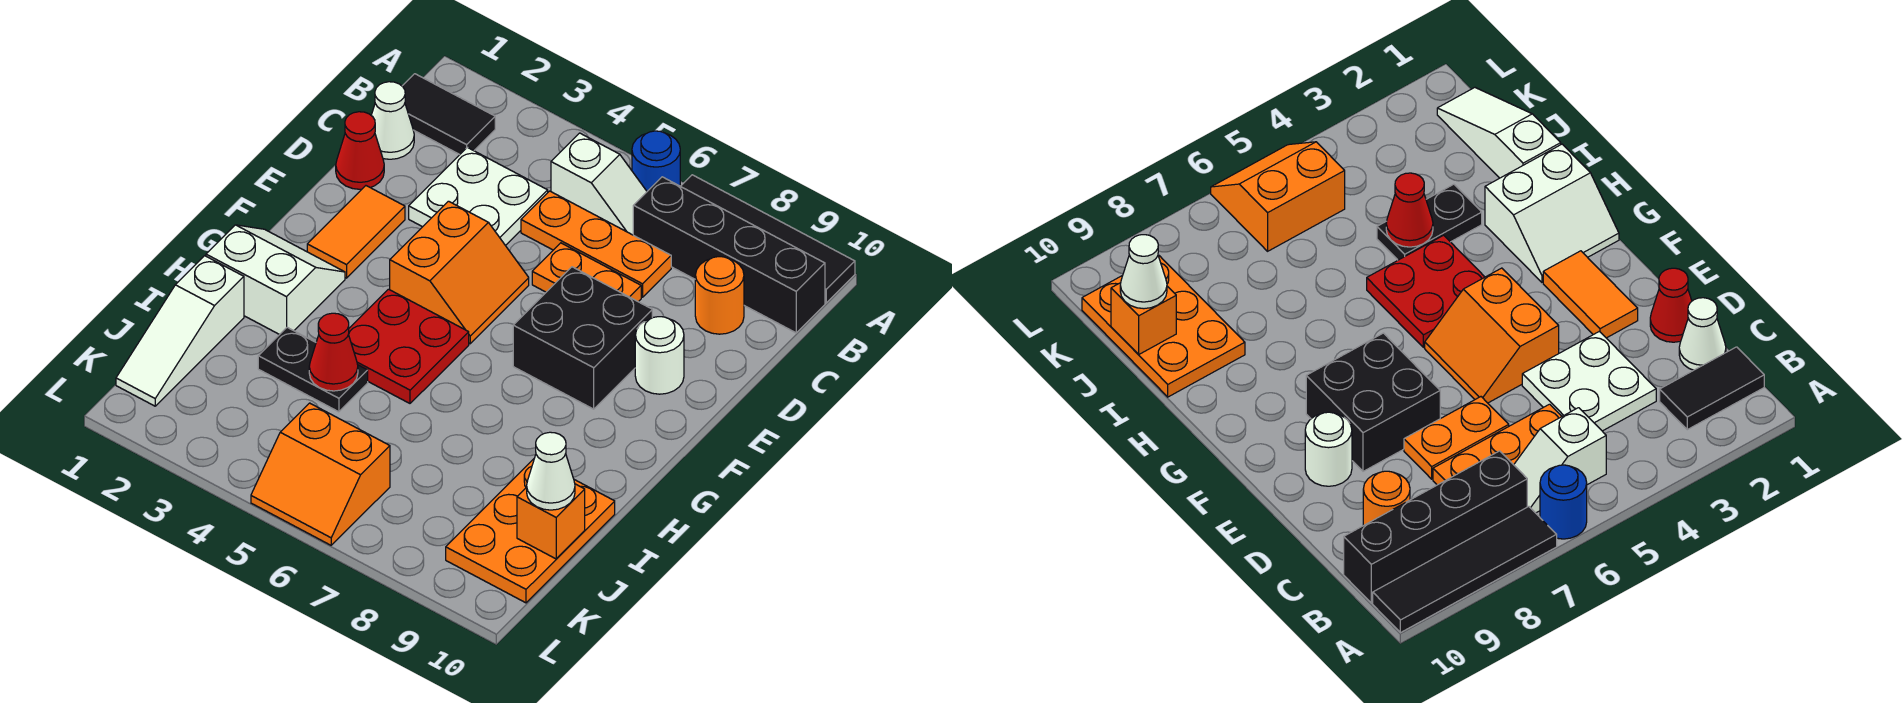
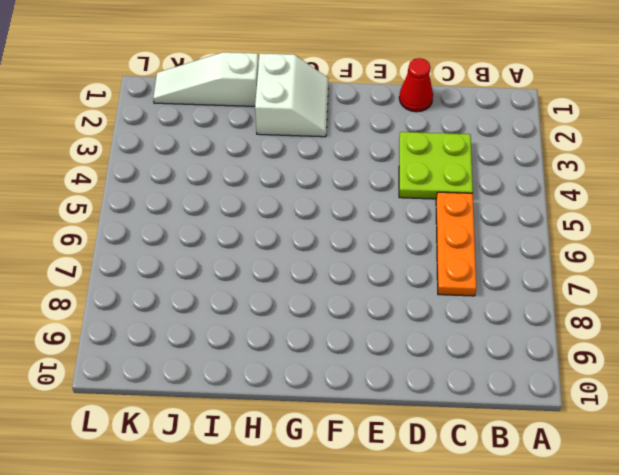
lime 2x2 plate [399,132,473,199] -> white 2x2 plate [409,147,548,246]
none -> blue 1x1 round brick [632,131,680,191]
none -> black 1x4 tile [681,175,855,303]
none -> black 1x2 tile [403,74,495,155]

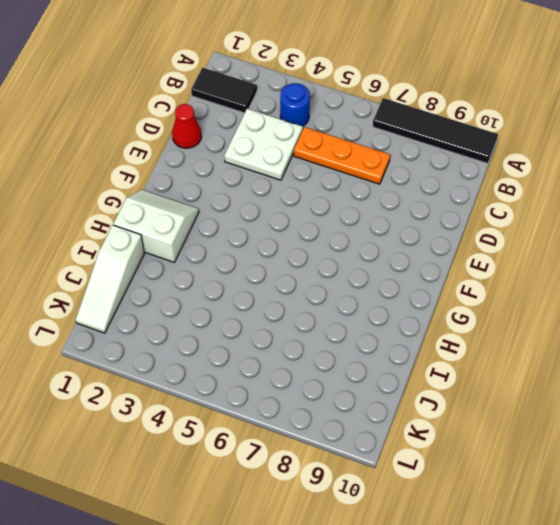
blue 1x1 round brick [280,83,310,126] -> blue 1x1 round brick moved to [632,131,680,191]
none -> white 1x2 slope [551,133,647,235]
none -> black 1x4 brick [633,177,825,333]
none -> white 1x1 cone [371,82,414,159]

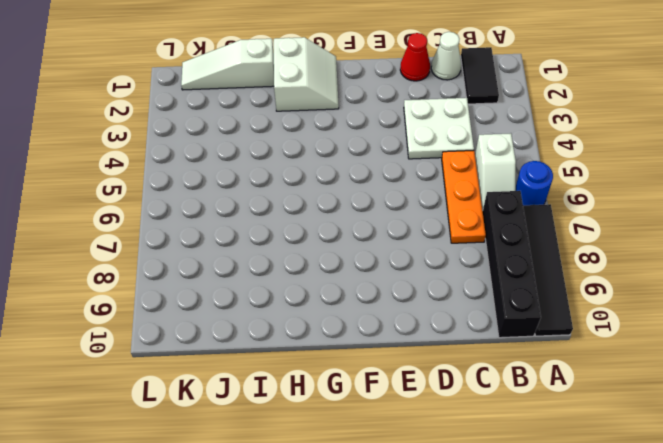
none -> orange 1x1 round brick [695,257,744,334]
none -> orange 1x2 plate [532,243,641,302]
none -> orange 1x2 tile [307,186,405,278]

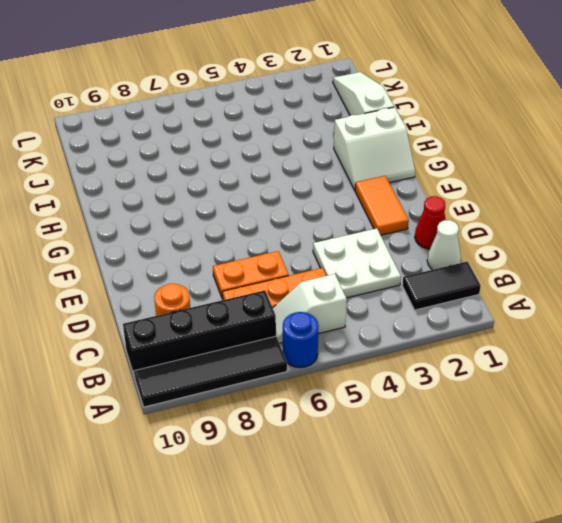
none -> orange 2x2 slope [390,201,529,344]
none -> black 2x2 brick [513,267,652,409]
none -> white 1x1 round brick [635,317,684,394]

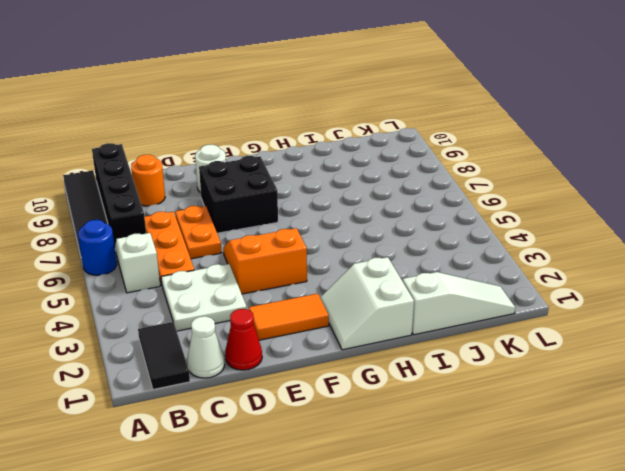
none -> red 2x2 plate [348,289,469,403]
none -> black 1x2 plate [258,327,368,412]
none -> orange 2x3 plate [446,459,615,603]

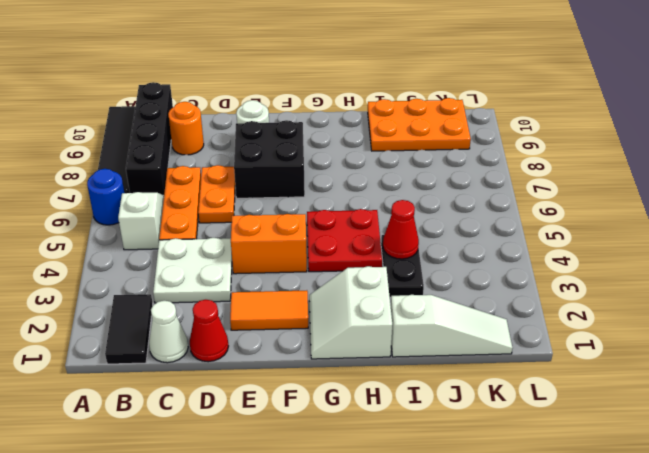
none -> orange 2x2 slope [251,403,390,545]
none -> orange 1x1 brick [517,484,585,559]
none -> white 1x1 cone [527,432,575,510]

